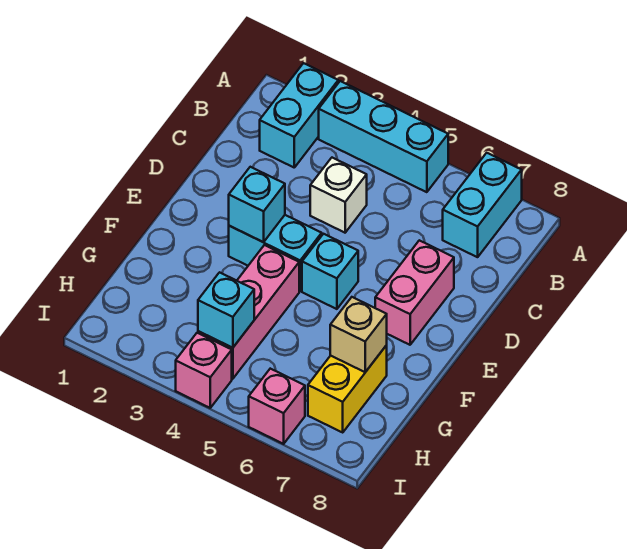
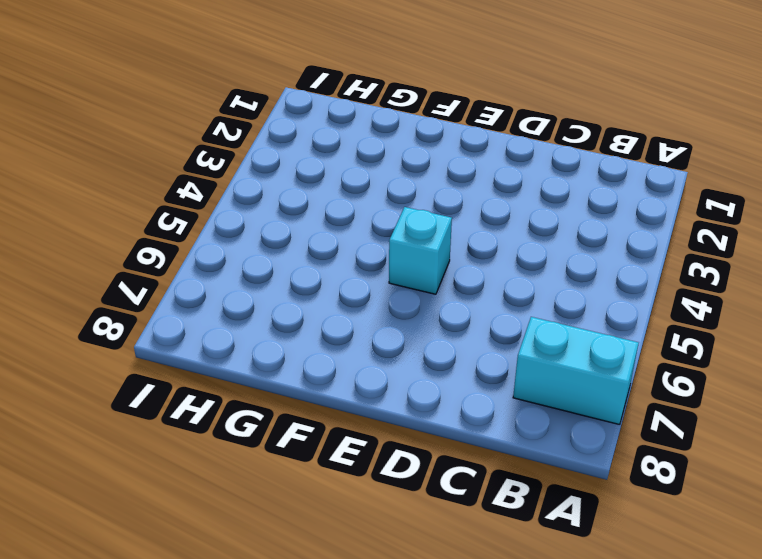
none -> cyan 1x2 brick [260,63,338,167]
none -> cyan 1x3 brick [319,81,448,192]
none -> white 1x1 brick [310,158,367,233]

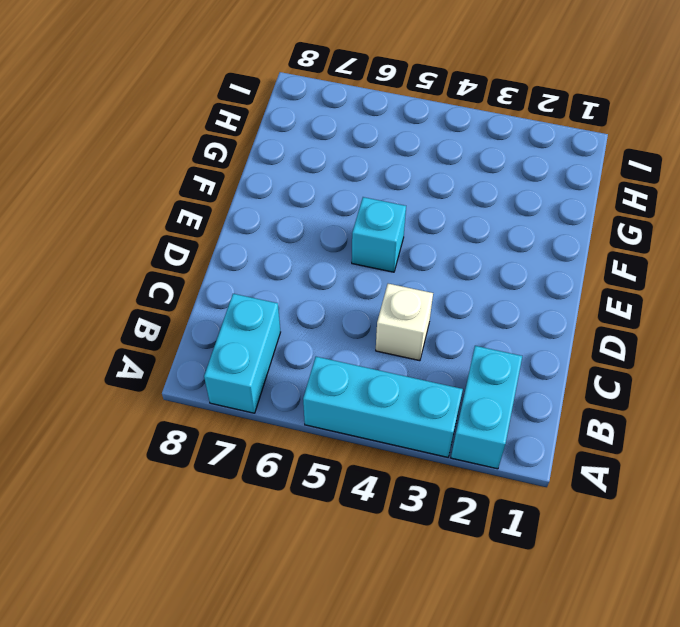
none -> pink 1x2 brick [375,240,454,345]
none -> cyan 1x2 brick [229,215,322,291]
none -> pink 1x3 brick [198,245,299,379]

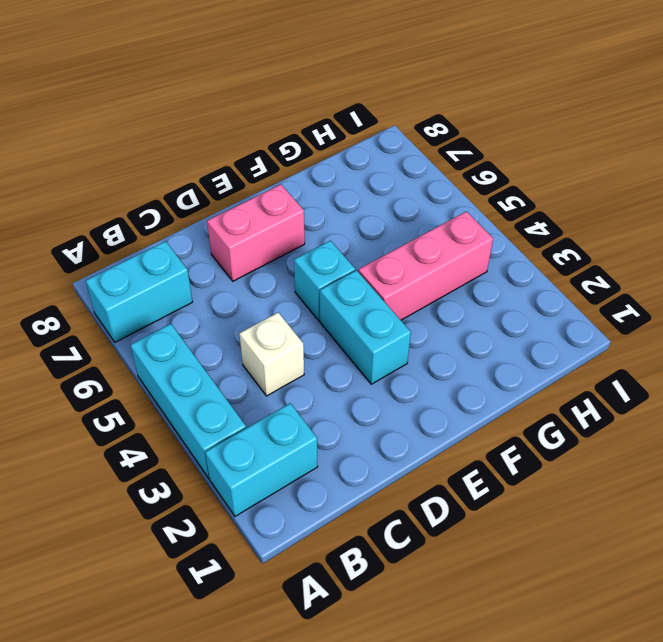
none -> yellow 1x2 brick [308,345,387,432]
none -> pink 1x1 brick [176,333,232,408]
none -> pink 1x1 brick [249,369,305,444]

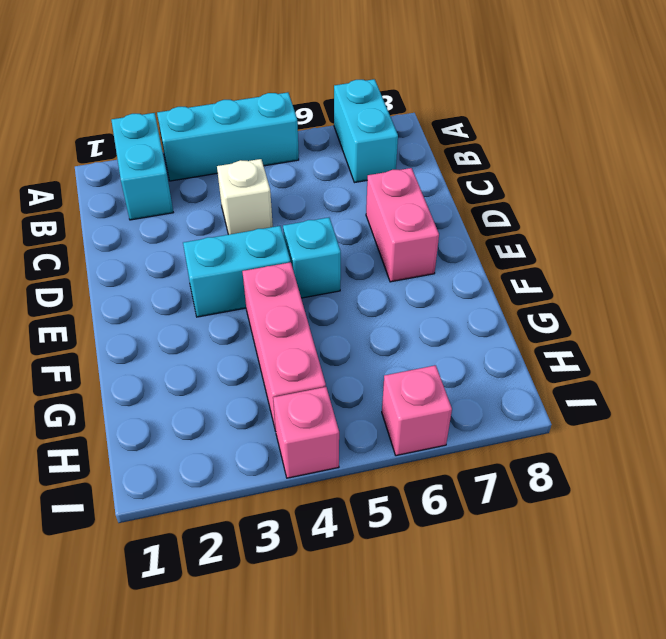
none -> yellow 1x2 brick [308,345,387,432]
none -> cyan 1x1 brick [229,167,285,242]
none -> tan 1x1 brick [330,297,387,372]

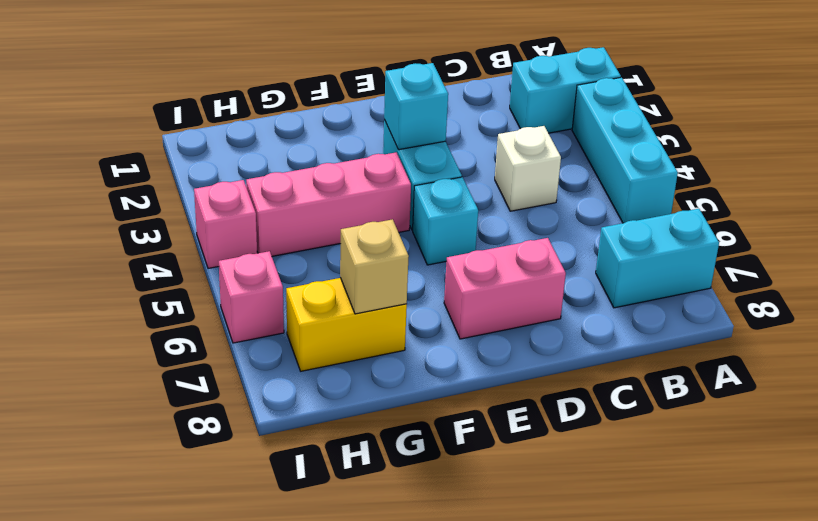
none -> cyan 1x1 brick [198,272,254,348]

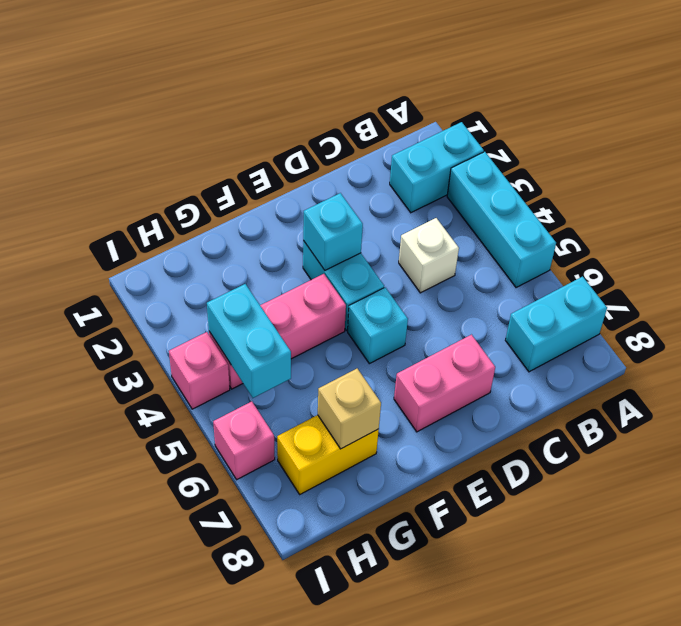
cyan 1x2 brick [207,284,291,398] -> cyan 1x1 brick [198,272,254,348]

